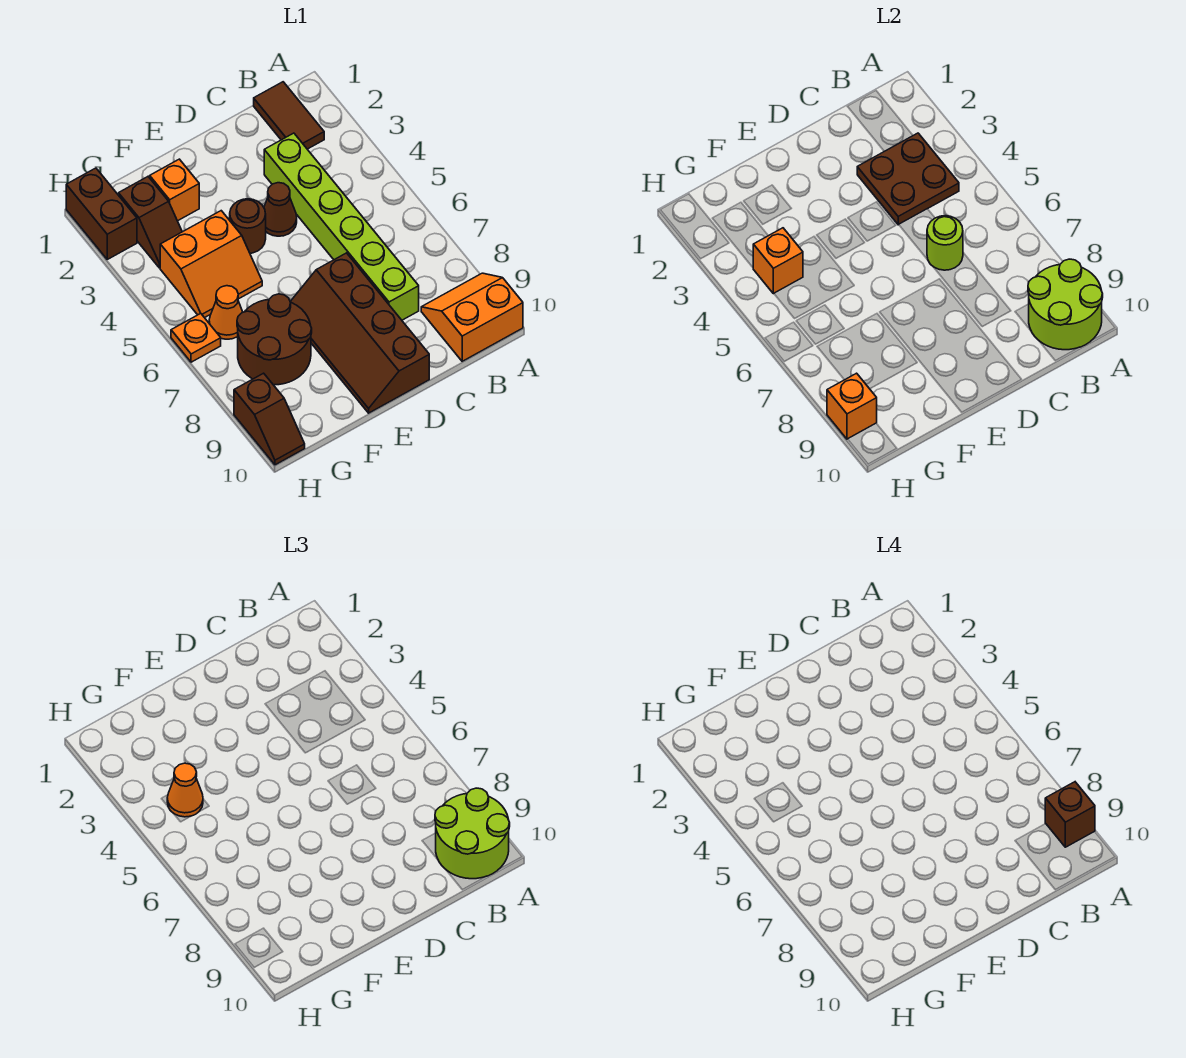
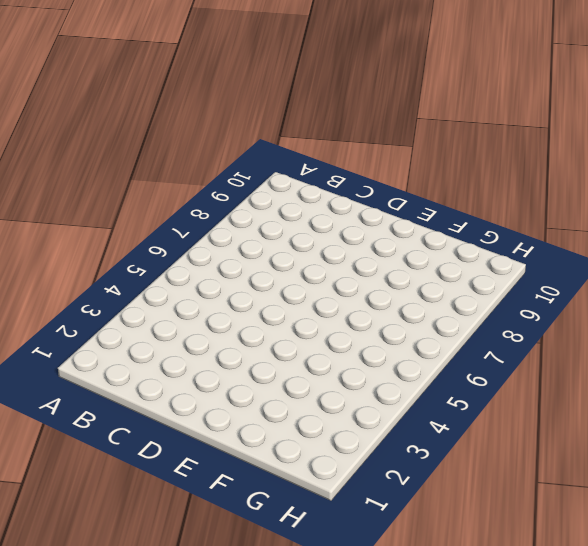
none -> orange 2x2 slope [421,273,523,361]
none -> brown 1x2 tile [254,82,324,149]
none -> lime 1x6 brick [264,133,419,320]

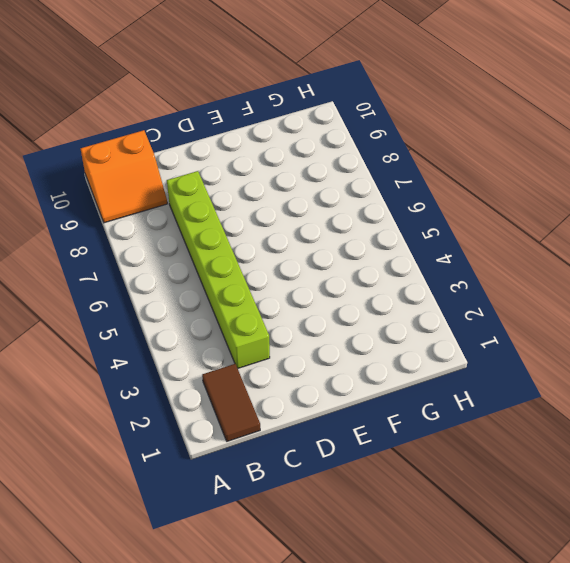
none -> brown 1x1 cone [264,183,297,236]
none -> brown 2x4 slope [290,253,429,413]
none -> brown 1x1 round brick [230,199,266,253]

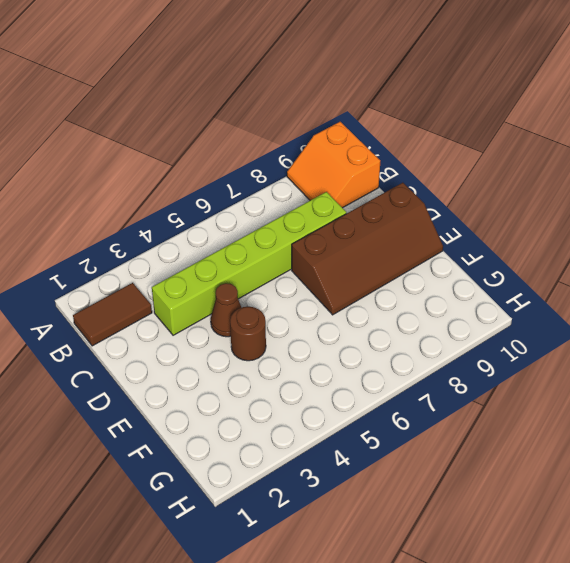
none -> orange 1x1 brick [150,159,199,221]
none -> orange 2x2 slope [160,211,262,318]
none -> brown 2x2 round brick [237,294,312,385]

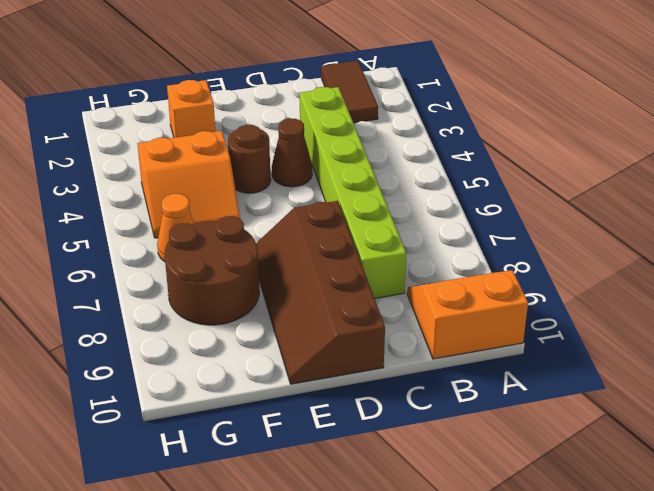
none -> brown 1x2 slope [119,177,182,268]
none -> brown 1x2 brick [66,168,137,259]
none -> orange 1x1 plate [171,313,221,362]

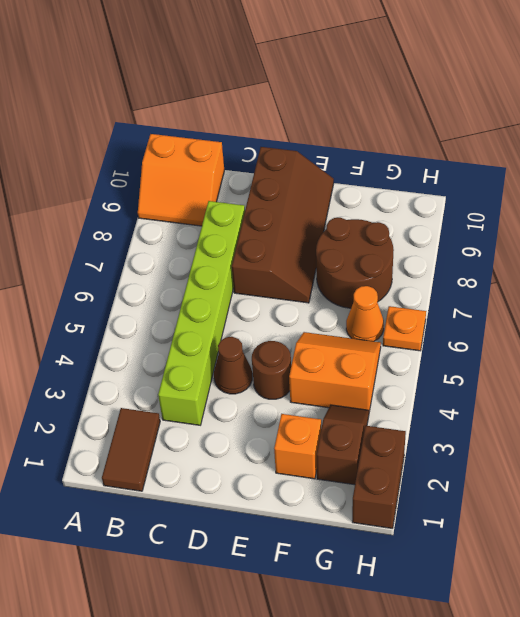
none -> brown 1x2 slope [234,373,305,465]
none -> lime 2x2 round brick [1028,259,1103,350]
none -> brown 2x2 plate [857,133,959,225]

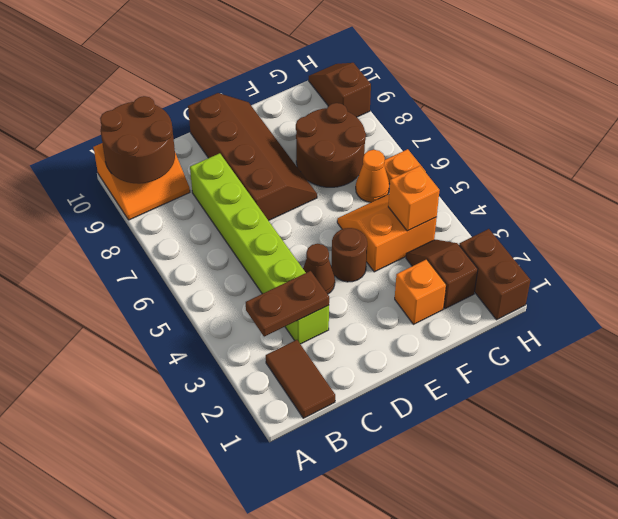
brown 2x2 round brick [100,96,175,184] -> lime 2x2 round brick [1028,259,1103,350]
brown 1x2 plate [246,271,329,337] -> brown 2x2 plate [857,133,959,225]
none -> lime 1x1 round brick [927,216,963,270]
none -> orange 1x1 brick [827,373,877,439]
none -> lime 2x2 round brick [435,788,510,879]

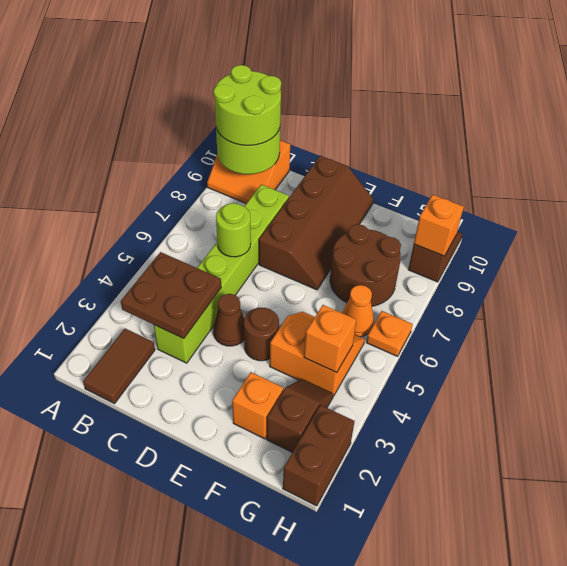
none -> orange 1x1 cone [167,763,203,817]
none -> brown 1x1 brick [1045,782,1095,847]

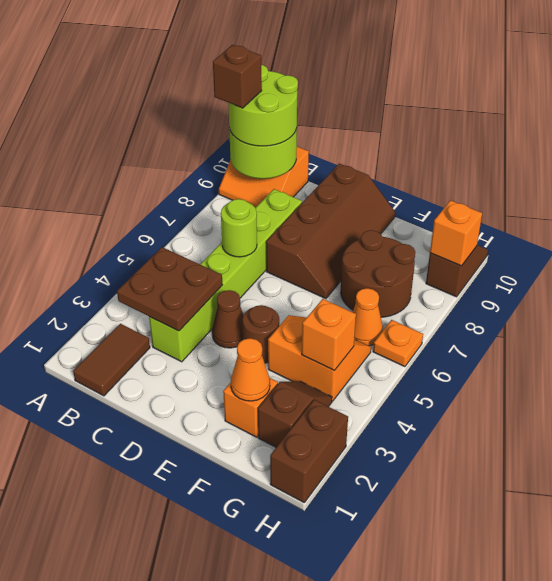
orange 1x1 cone [231,338,270,401] -> orange 1x1 cone moved to [167,763,203,817]

